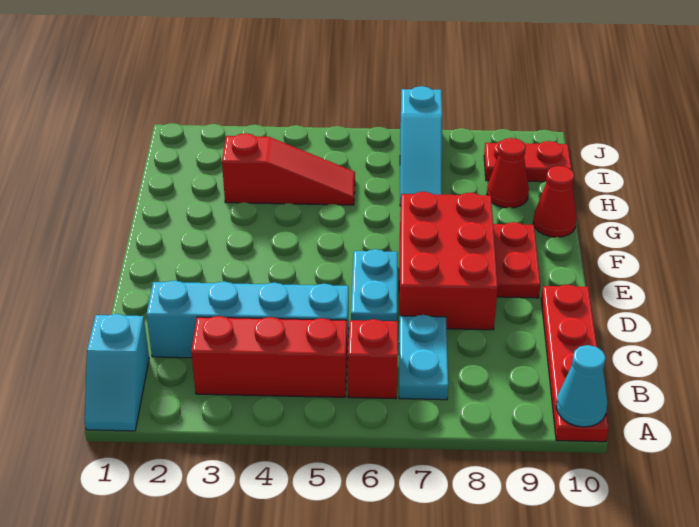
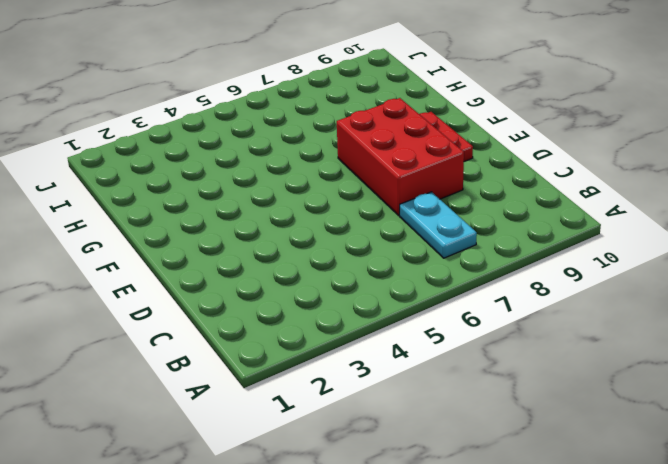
none -> cyan 1x2 slope [85,314,149,431]
none -> red 1x4 plate [541,285,609,442]
none -> red 1x3 brick [191,316,347,397]

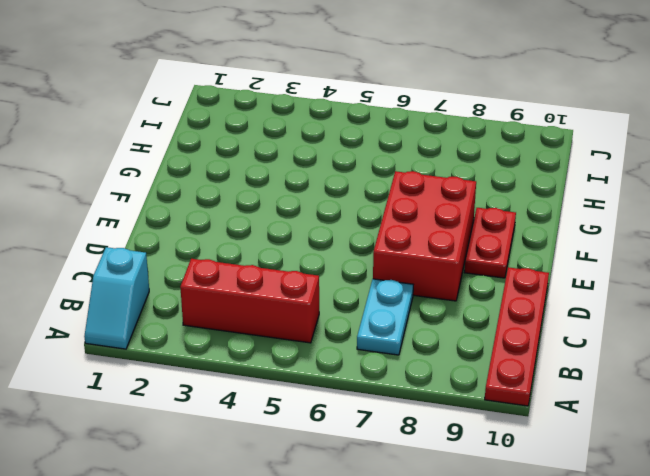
none -> red 1x1 brick [348,319,398,399]
none -> cyan 1x4 brick [146,280,349,358]
none -> cyan 1x2 plate [351,249,398,321]

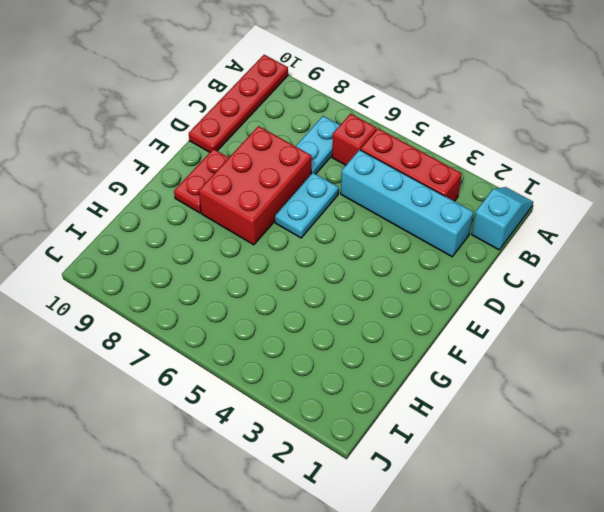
none -> red 1x1 cone [533,166,577,237]
none -> red 1x3 slope [222,133,355,205]
none -> cyan 1x3 slope [400,86,442,206]

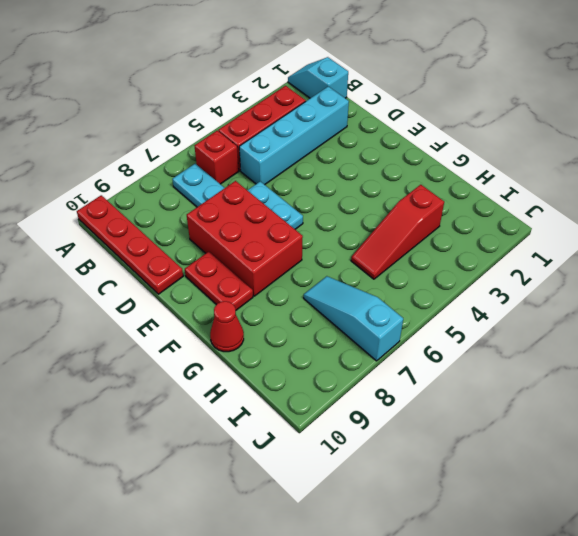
none -> red 1x1 cone [487,138,529,208]
none -> red 1x2 plate [484,141,571,182]
none -> cyan 1x1 cone [556,345,607,427]

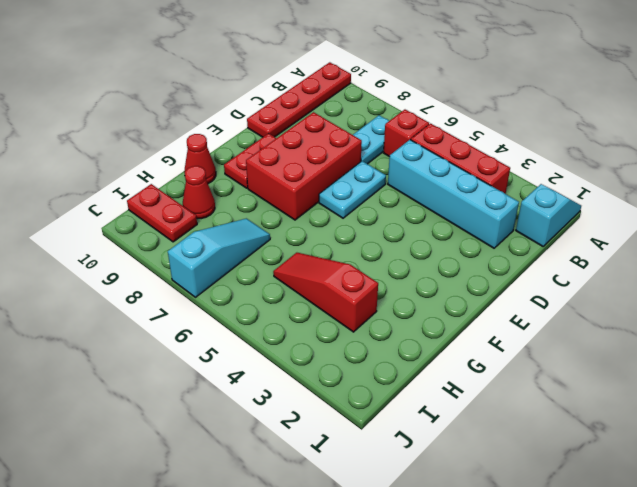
none -> cyan 1x1 cone [556,345,607,427]

